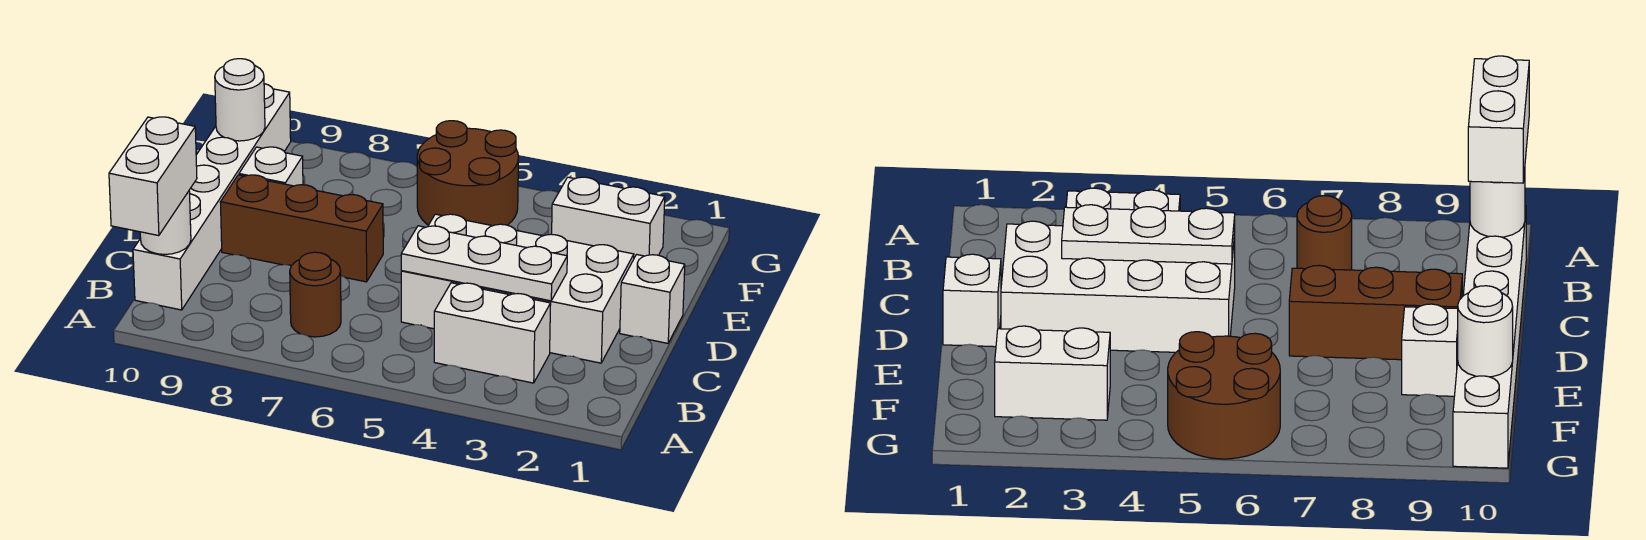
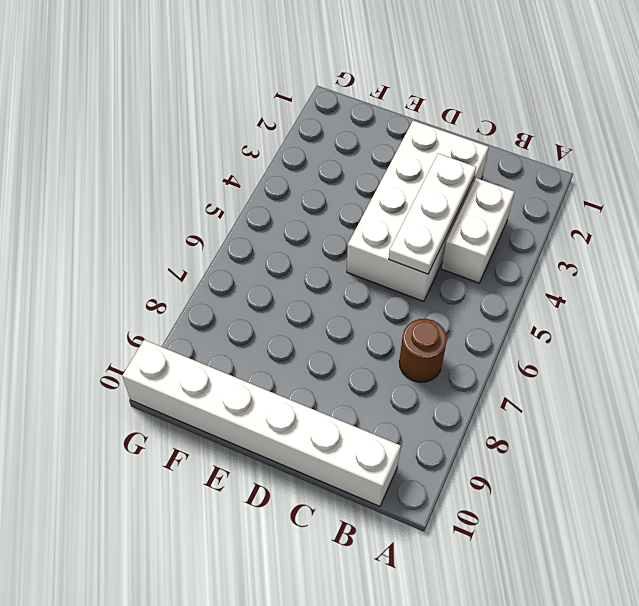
none -> white 1x1 brick [620,255,685,343]
none -> brown 1x3 brick [220,175,383,282]
none -> white 1x1 brick [239,147,303,186]

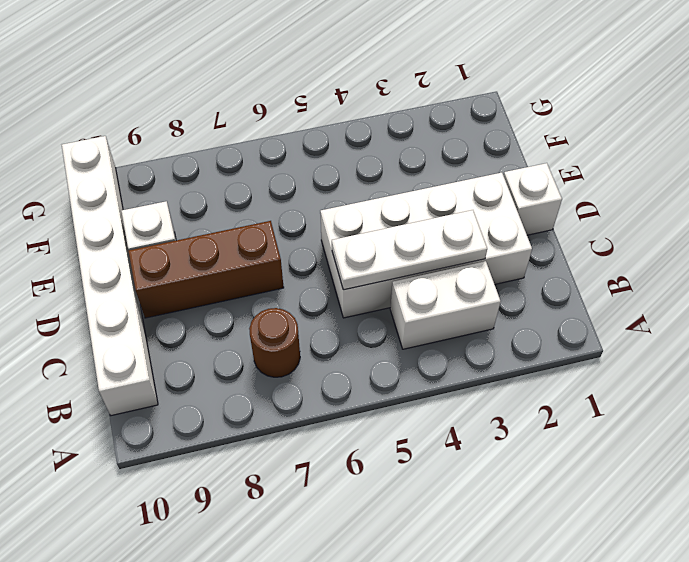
none -> white 1x2 brick [552,177,665,258]
none -> brown 2x2 round brick [417,121,518,226]
none -> white 1x1 round brick [140,191,191,255]

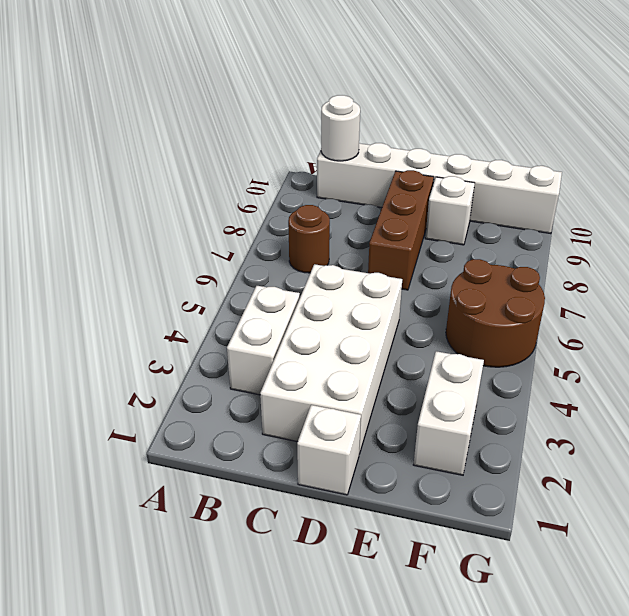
none -> white 1x3 plate [401,226,567,301]
none -> white 1x1 round brick [215,59,265,141]
none -> white 1x2 brick [109,117,197,236]

